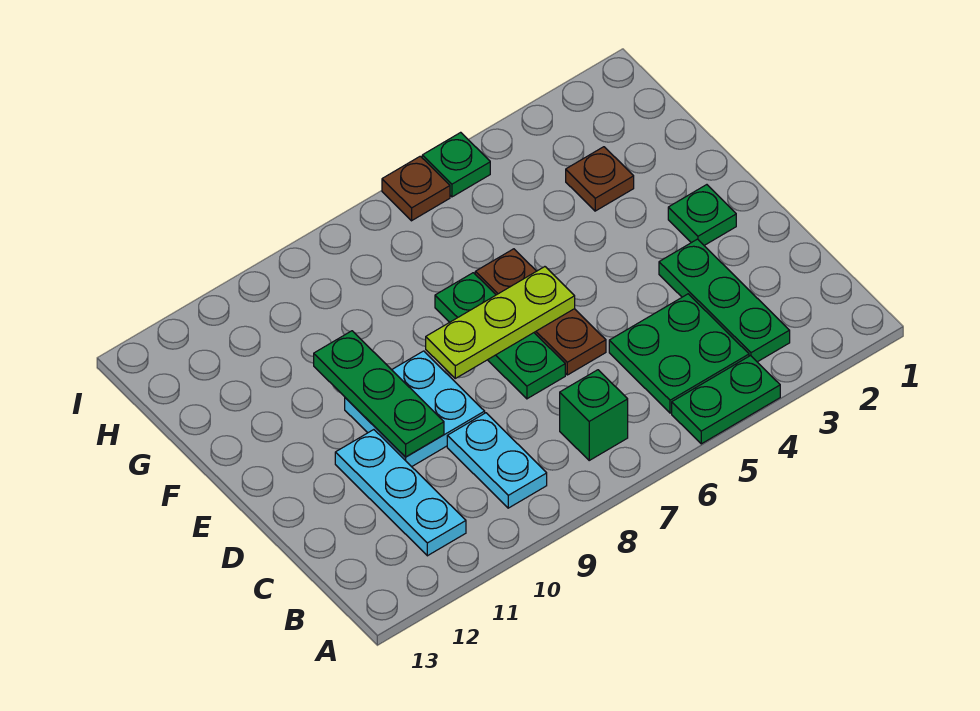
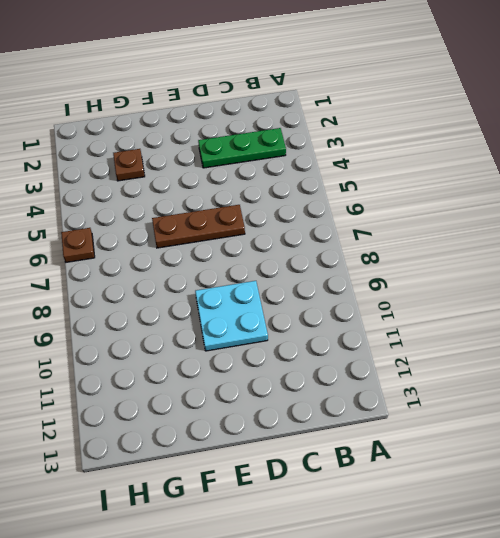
none -> green 1x2 plate [672,356,780,444]
none -> green 2x2 plate [609,294,749,413]
none -> green 1x1 brick [560,370,628,460]

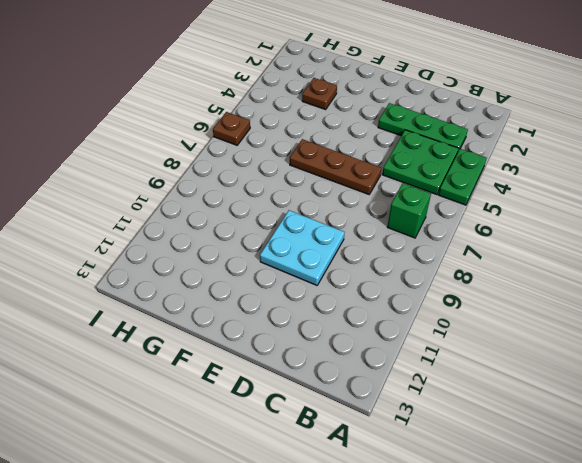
none -> cyan 1x2 plate [447,413,547,508]
none -> cyan 1x3 plate [335,430,466,556]
none -> green 1x3 plate [435,273,565,399]

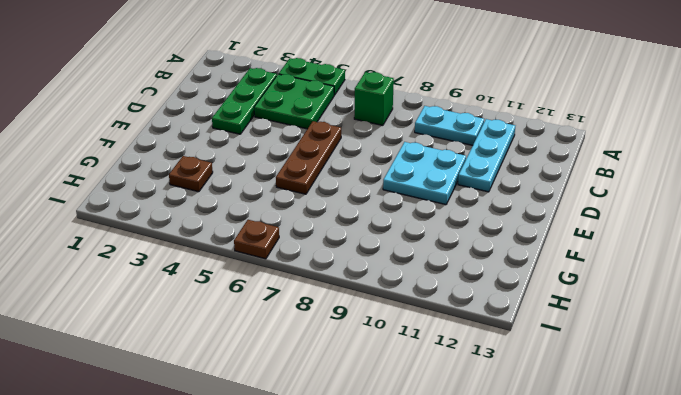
cyan 1x2 plate [415,106,484,145] -> cyan 1x2 plate turned to [447,413,547,508]
none -> green 1x3 plate [435,273,565,399]
none -> green 1x1 plate [668,185,736,245]
none -> green 1x1 plate [422,132,490,197]

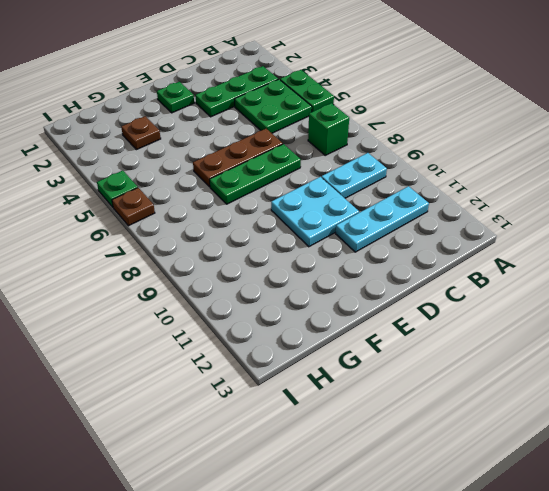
none -> green 1x3 plate [314,331,444,457]
none -> lime 1x3 plate [426,267,575,378]

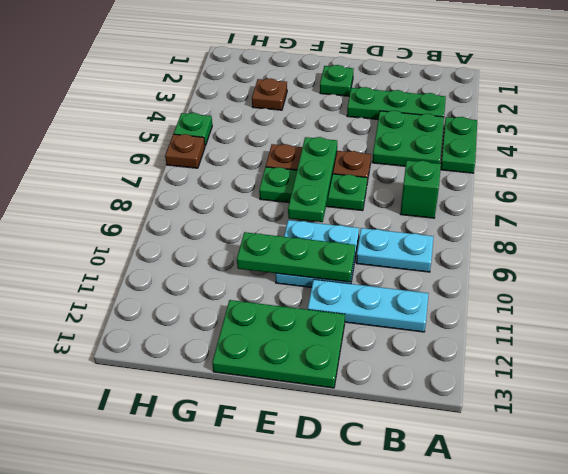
green 2x3 plate [212,300,345,388] -> none
green 1x3 plate [288,137,337,222] -> lime 1x3 plate [426,267,575,378]

